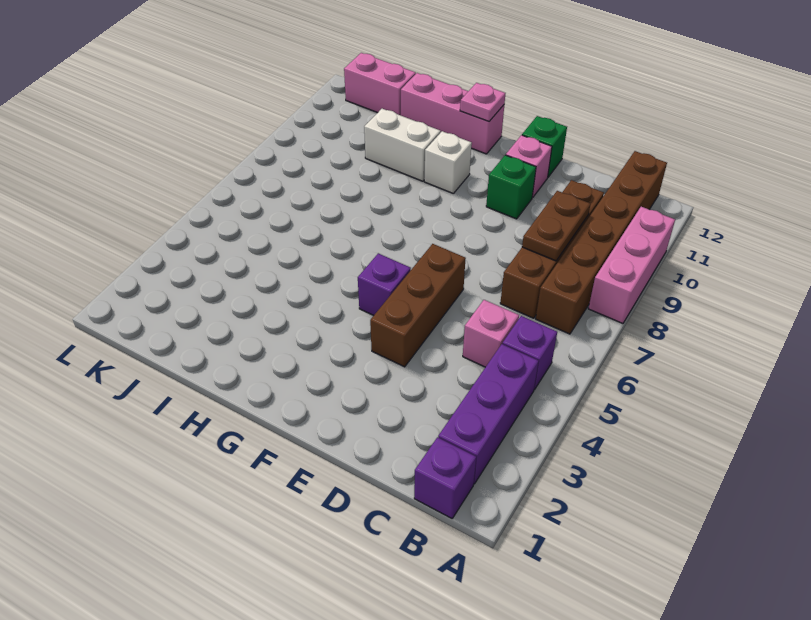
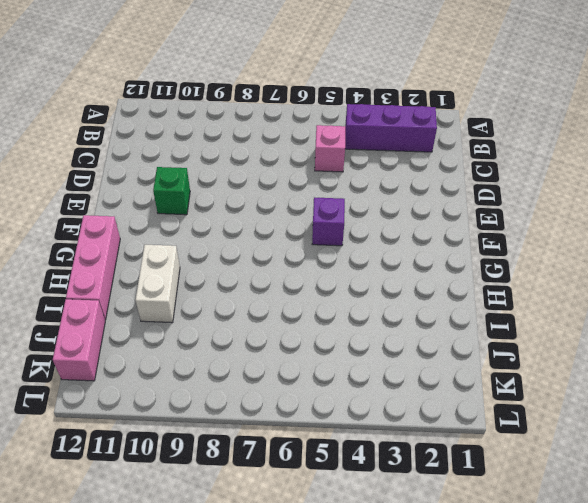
none -> pink 1x3 brick [588,207,675,323]
none -> purple 1x1 brick [414,437,476,518]
none -> purple 1x1 brick [502,316,557,390]

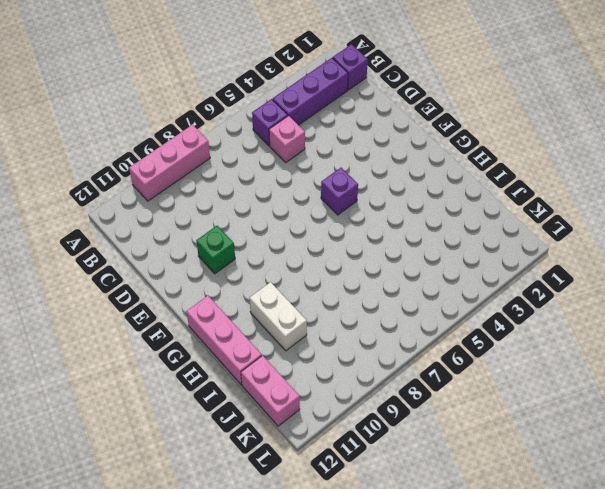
none -> brown 1x6 brick [536,151,667,334]
none -> brown 1x4 brick [500,180,604,318]
none -> brown 1x3 brick [370,244,466,367]

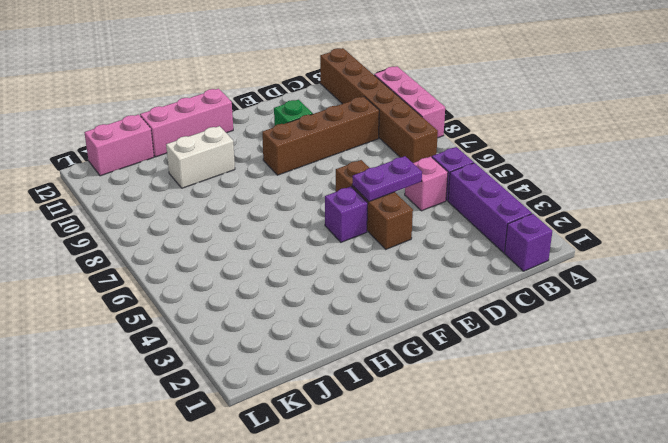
brown 1x4 brick [262,97,379,175] -> brown 1x4 brick turned to [500,180,604,318]
purple 1x2 plate [352,156,422,202] -> none
none -> pink 1x1 brick [506,135,552,198]
none -> green 1x1 brick [522,116,567,177]
none -> white 1x1 brick [424,131,472,193]

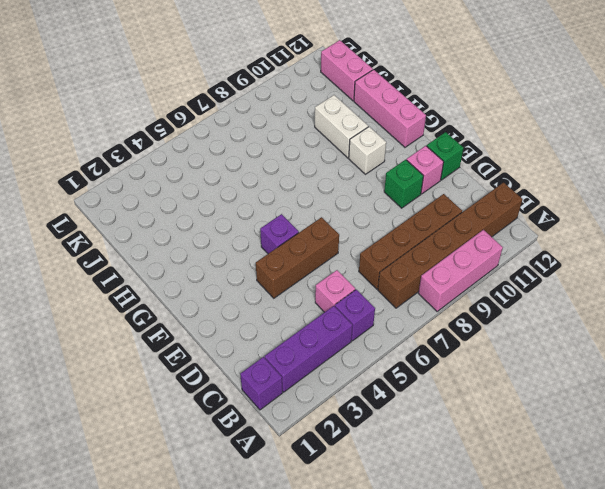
none -> brown 1x2 plate [522,191,591,261]
none -> pink 1x1 plate [460,83,506,121]

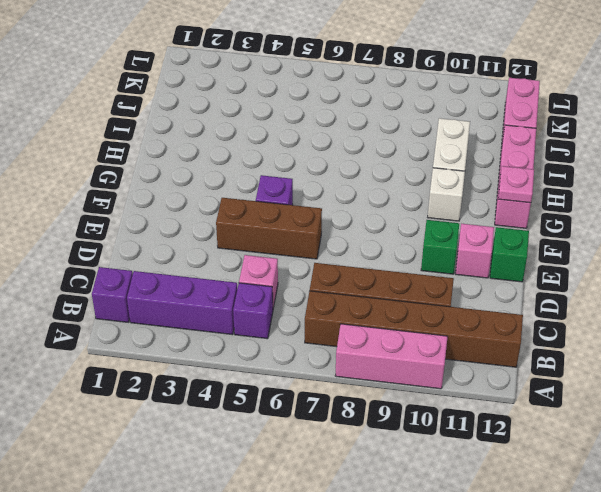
none -> brown 1x2 plate [522,191,591,261]

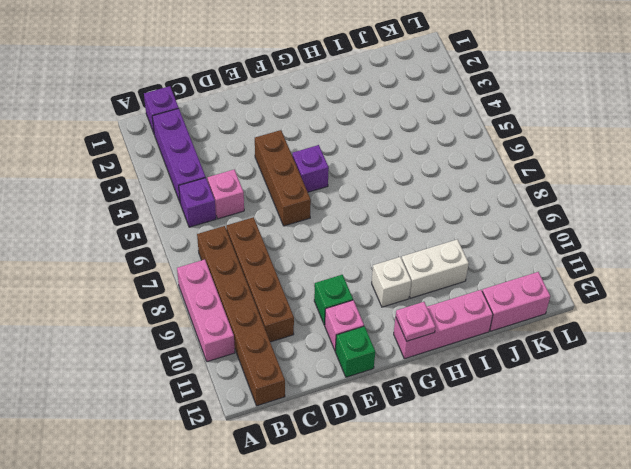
none -> brown 1x2 plate [522,191,591,261]

